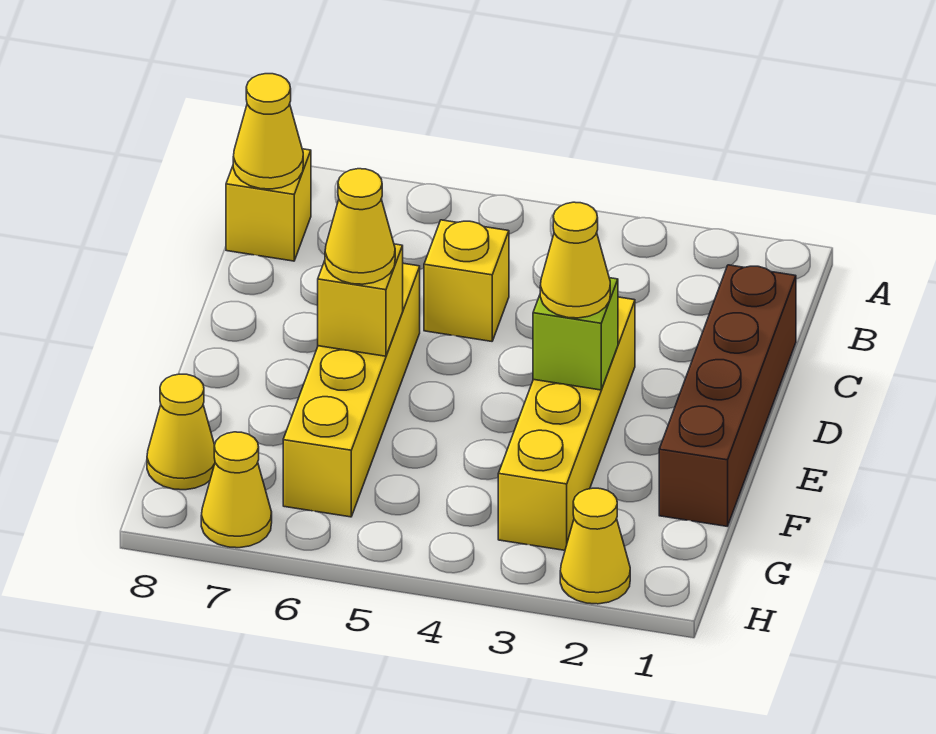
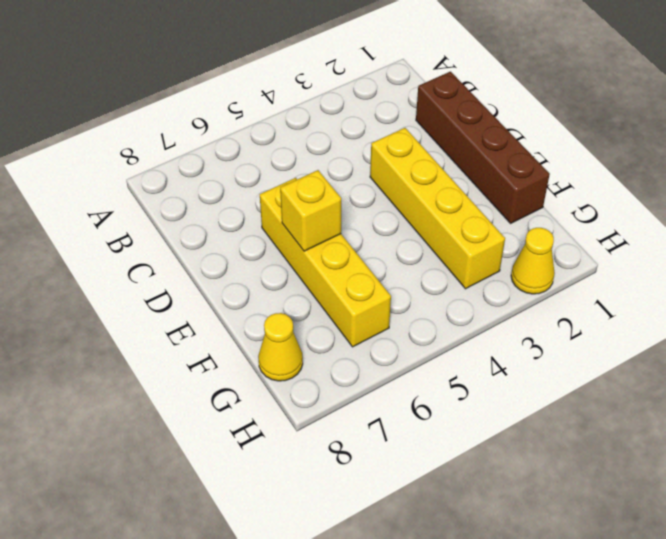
none -> yellow 1x1 brick [226,149,311,261]
none -> yellow 1x1 brick [424,220,509,341]
none -> yellow 1x1 cone [201,432,272,548]

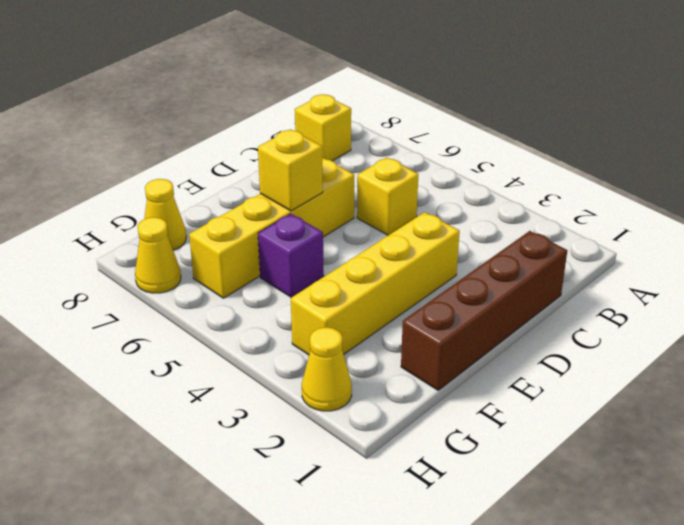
purple 1x1 brick [258,214,324,297] -> none
none -> yellow 1x1 cone [233,74,303,189]
none -> lime 1x1 brick [533,278,618,390]
none -> yellow 1x1 cone [540,202,610,318]

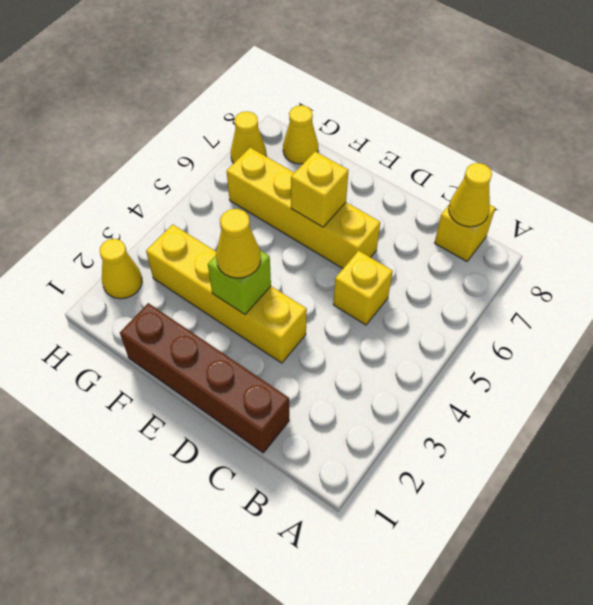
none -> yellow 1x1 cone [325,169,395,284]

